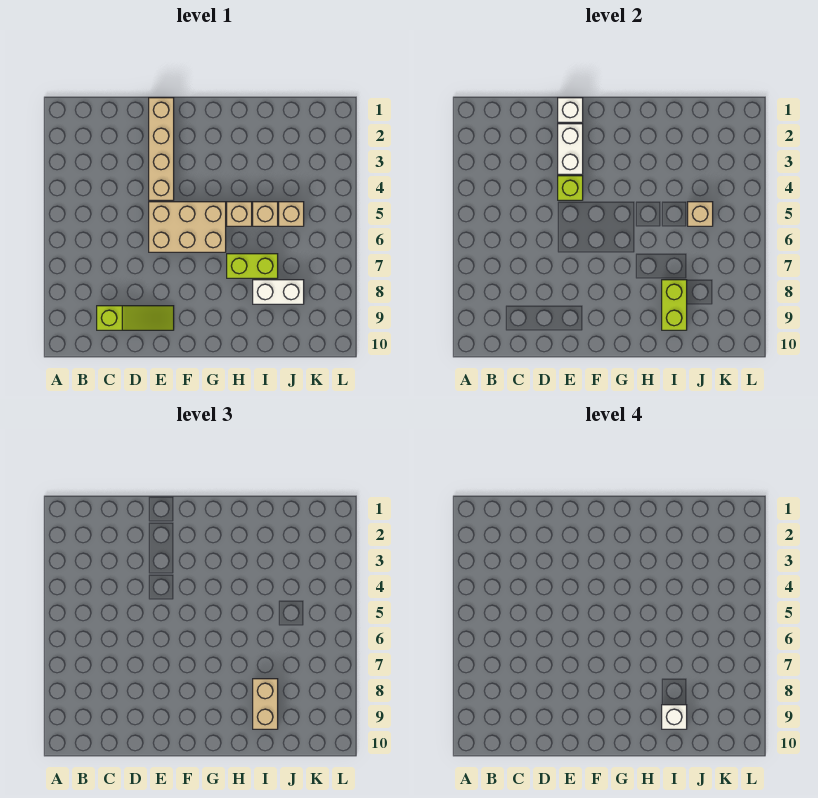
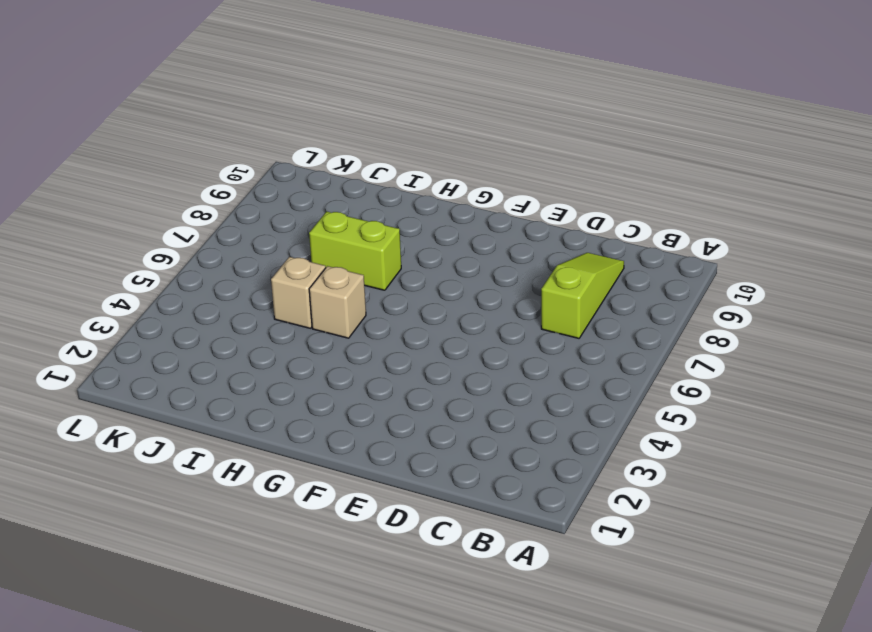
lime 1x3 slope [541,253,624,338] -> lime 1x3 slope turned to [97,306,174,330]
none -> tan 1x4 brick [149,98,174,200]
none -> tan 2x3 brick [149,202,226,252]
none -> white 1x2 brick [253,280,304,304]

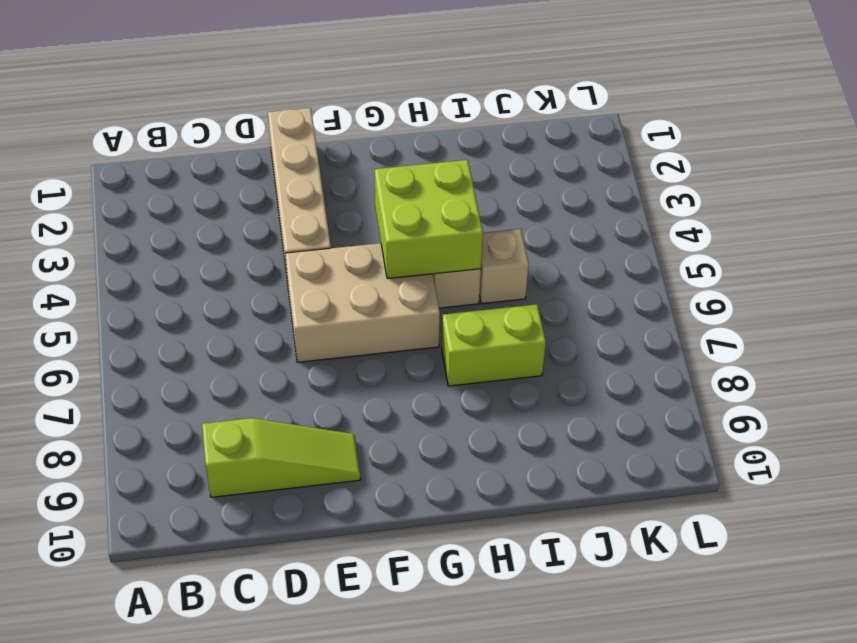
lime 2x2 brick [375,160,483,279] -> none
none -> white 1x2 brick [253,280,304,304]
none -> tan 1x1 brick [279,202,304,226]
none -> white 1x1 brick [558,98,583,122]

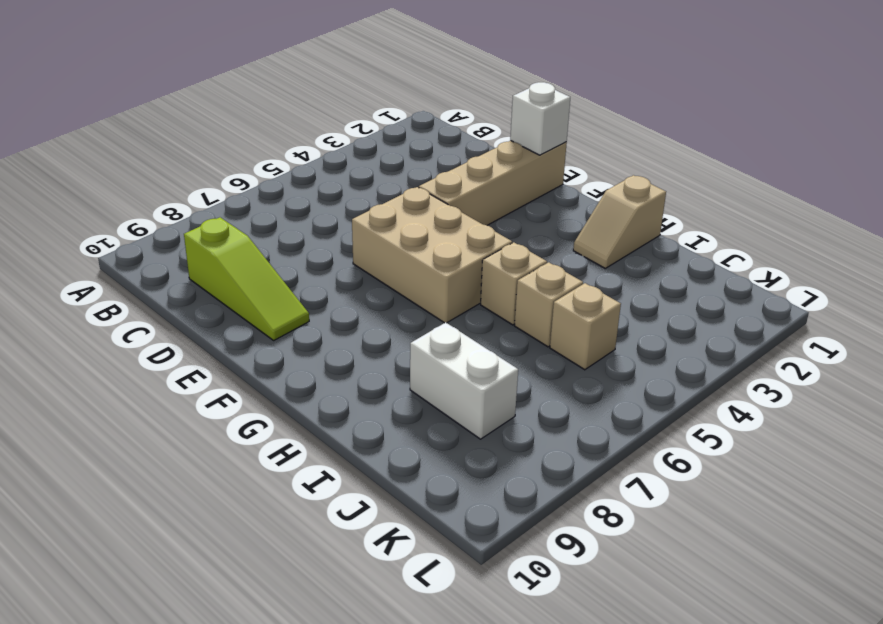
tan 1x2 slope [573,175,666,268] -> none
none -> lime 1x2 brick [227,254,278,278]
none -> white 1x2 brick [558,124,583,174]
none -> lime 1x1 brick [558,176,583,200]

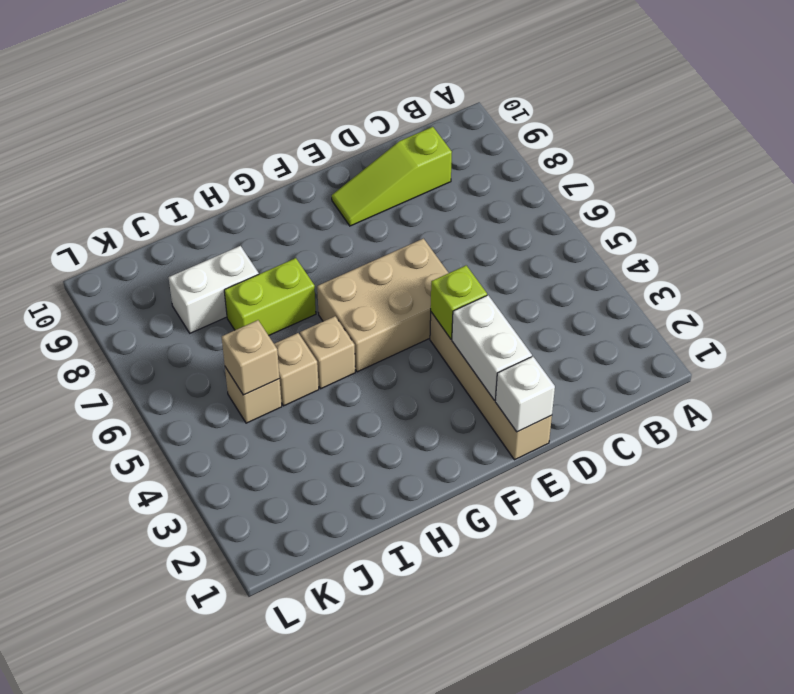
none -> lime 1x2 brick [662,280,687,330]
none -> tan 1x2 brick [253,679,278,729]
none -> white 1x1 brick [662,705,687,729]

